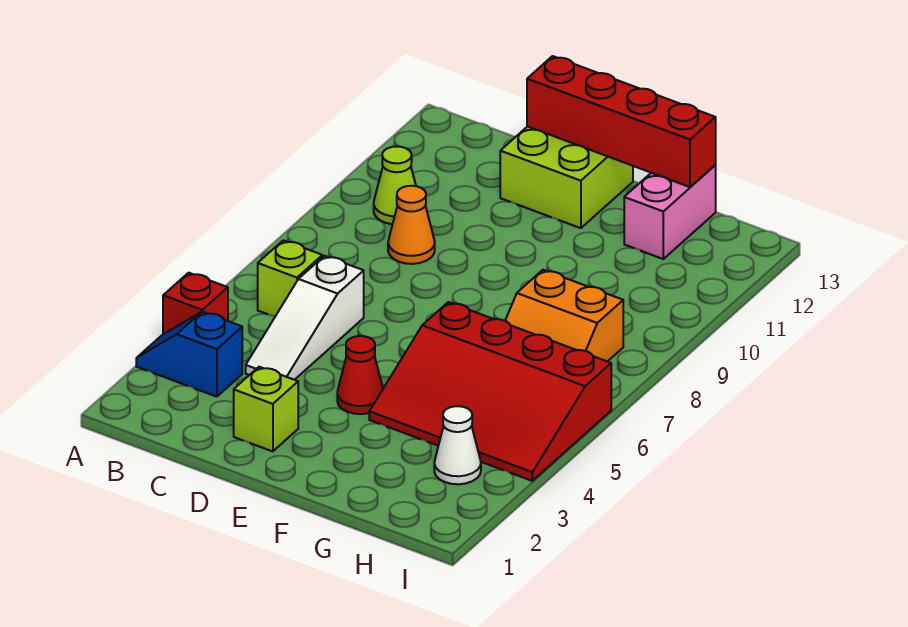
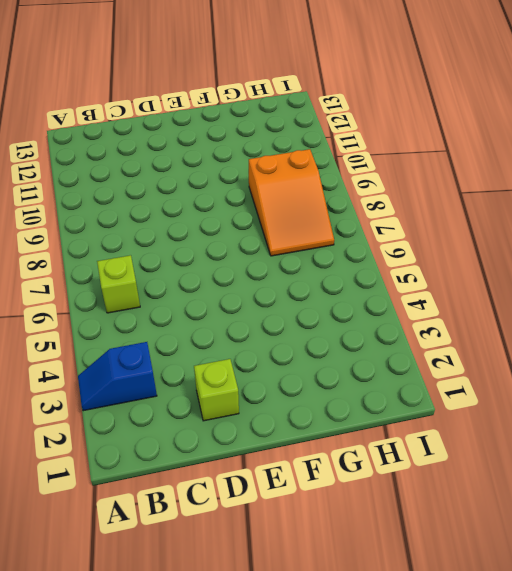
orange 2x3 slope [249,149,334,256] -> orange 2x2 slope [505,270,623,362]
none -> red 1x1 brick [163,273,228,334]
none -> lime 1x1 cone [374,146,416,224]
none -> white 1x3 slope [246,256,364,380]

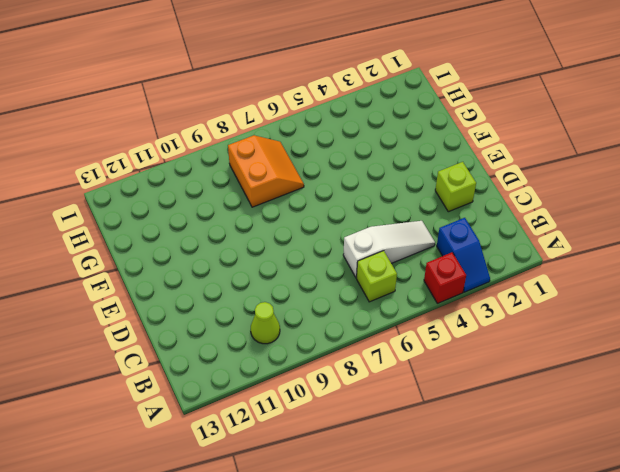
none -> orange 1x1 cone [388,186,435,264]
none -> lime 2x2 brick [500,126,633,228]
none -> red 1x1 cone [337,336,383,414]

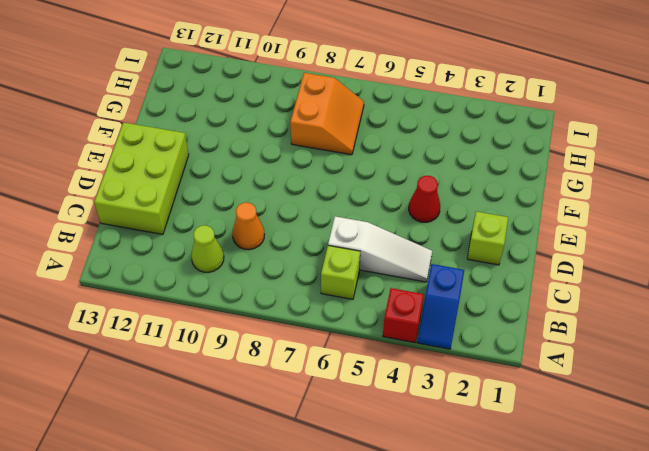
lime 2x3 brick [94,122,189,234] -> lime 2x2 brick [500,126,633,228]
none -> red 3x4 slope [369,302,611,481]
none -> pink 1x2 brick [624,165,716,259]
none -> white 1x1 cone [434,406,481,484]

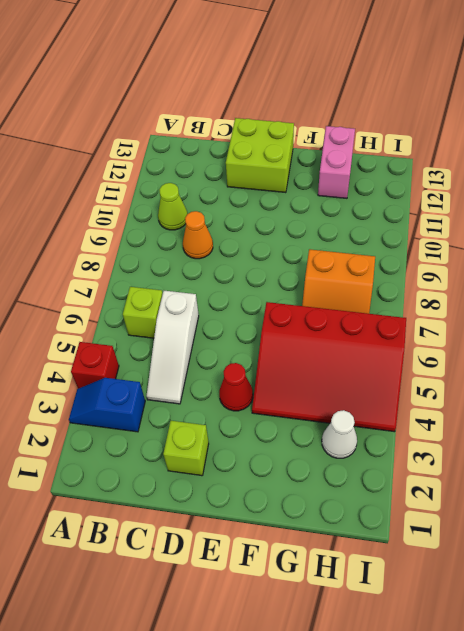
none -> red 1x4 brick [527,56,716,187]

